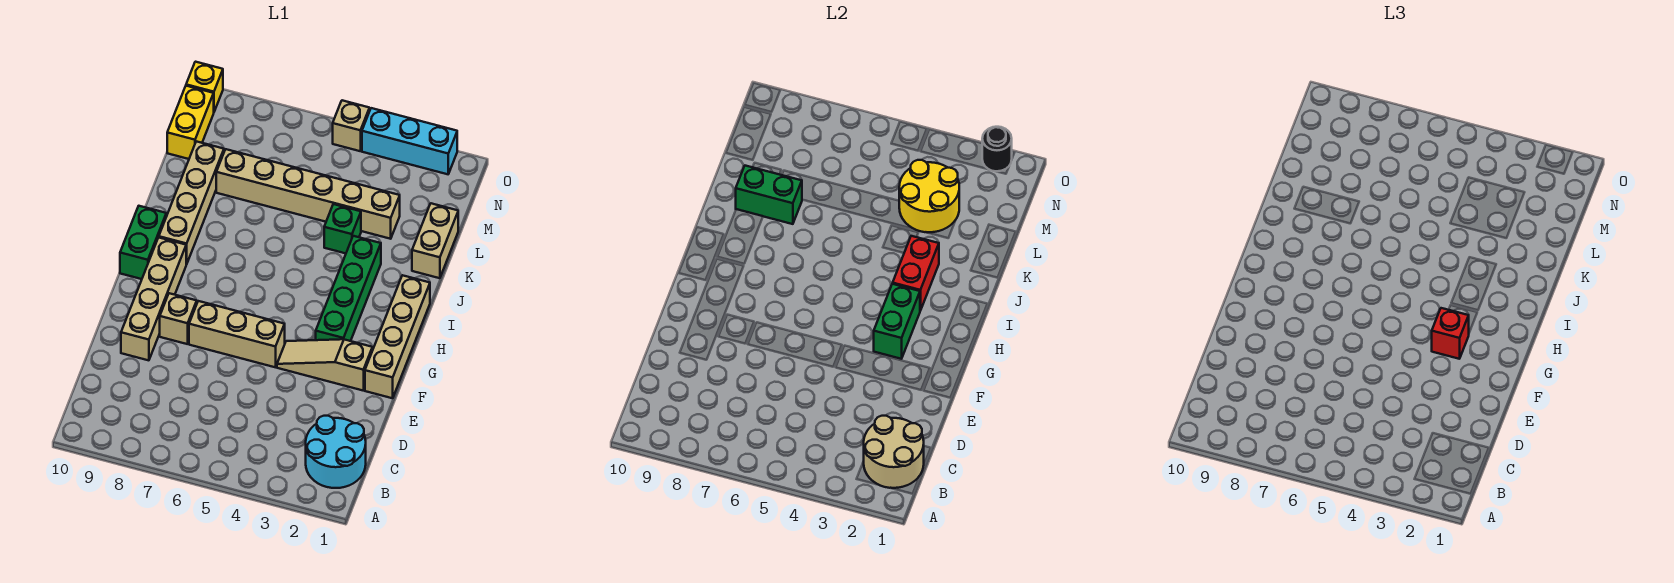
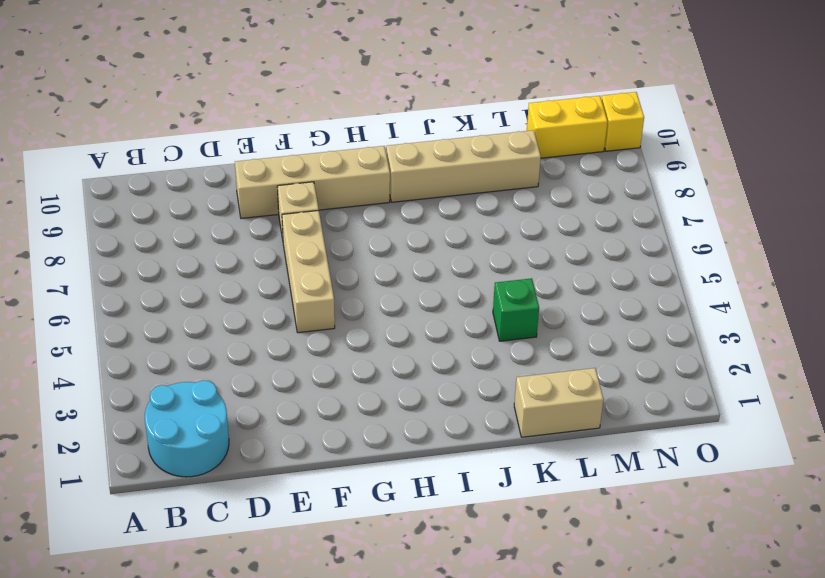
none -> tan 1x4 brick [365,275,430,398]
none -> tan 1x3 slope [277,339,372,390]
none -> green 1x4 brick [316,236,381,341]

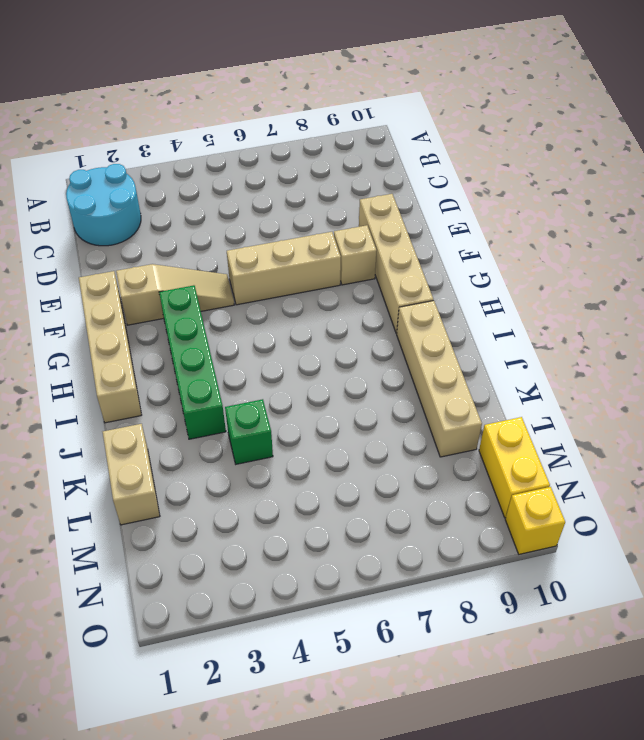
none -> green 1x2 brick [120,206,166,279]
none -> tan 1x6 brick [216,149,400,239]
none -> cyan 1x3 brick [362,108,457,174]

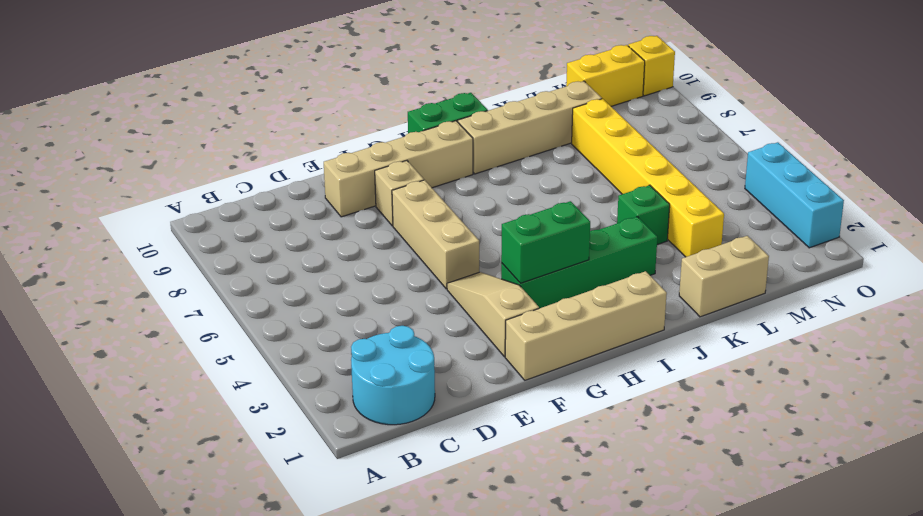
yellow 1x6 brick [572,99,724,257] -> tan 1x6 brick [216,149,400,239]
none -> tan 1x1 brick [333,100,370,151]
none -> tan 2x2 round brick [864,416,924,488]
none -> red 1x2 brick [893,236,939,311]

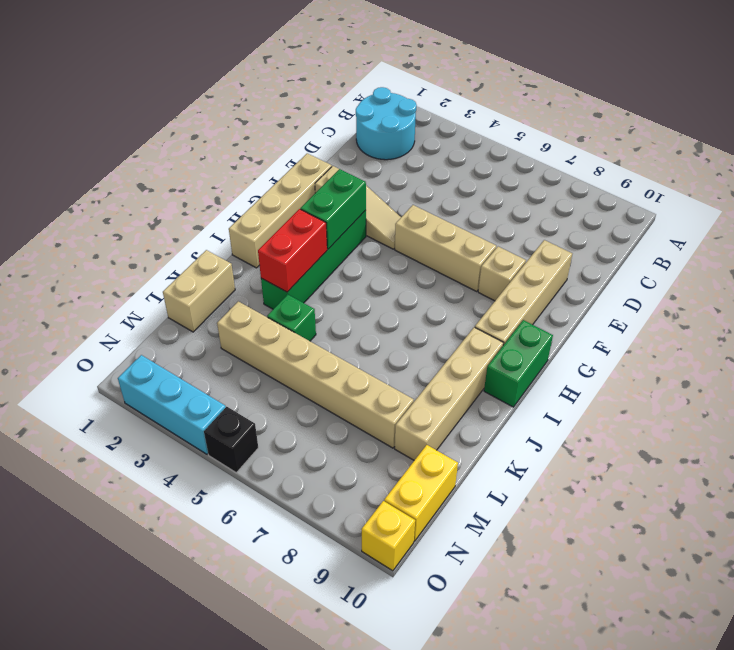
black 1x1 brick [204,407,258,473] -> tan 1x1 brick [333,100,370,151]
none -> tan 2x2 round brick [864,416,924,488]
none -> green 1x2 brick [736,166,802,224]
none -> yellow 2x2 round brick [899,160,959,232]

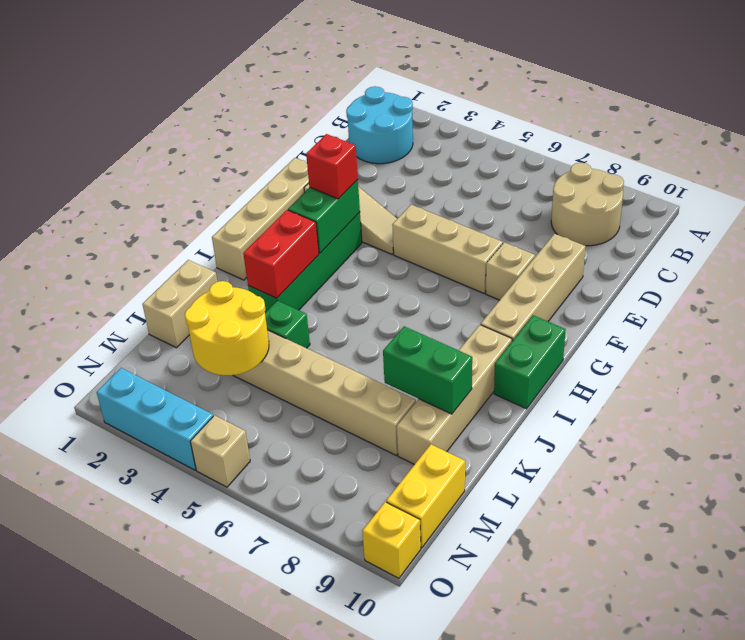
tan 2x2 round brick [551,163,624,246] -> tan 2x2 round brick moved to [864,416,924,488]
none -> black 1x1 round brick [982,127,1012,171]

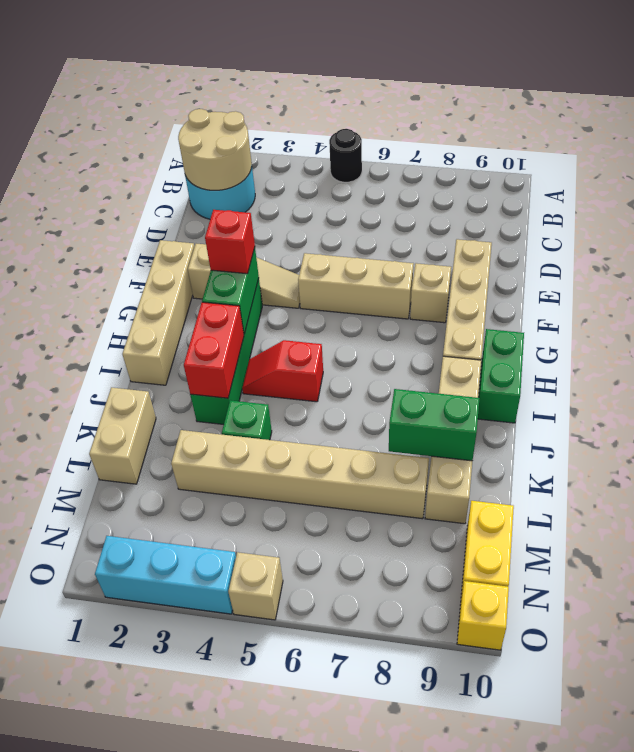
black 1x1 round brick [329,129,362,182] -> black 1x1 round brick moved to [982,127,1012,171]
red 1x2 slope [242,340,323,402] -> none
none -> yellow 2x2 round brick [899,160,959,232]

